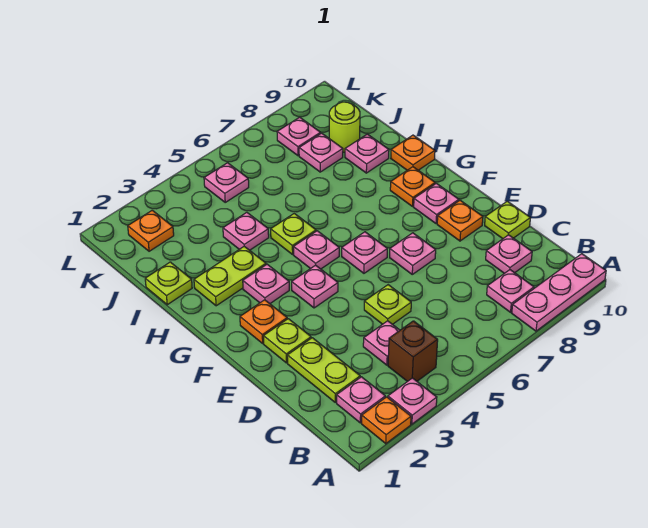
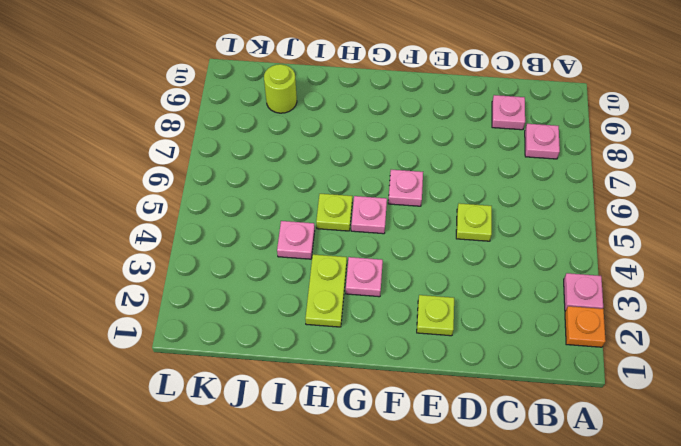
none -> pink 1x3 plate [512,254,606,331]
none -> pink 1x1 plate [337,377,385,423]
none -> brown 1x1 brick [388,321,438,382]
none -> lime 1x2 plate [287,338,360,402]

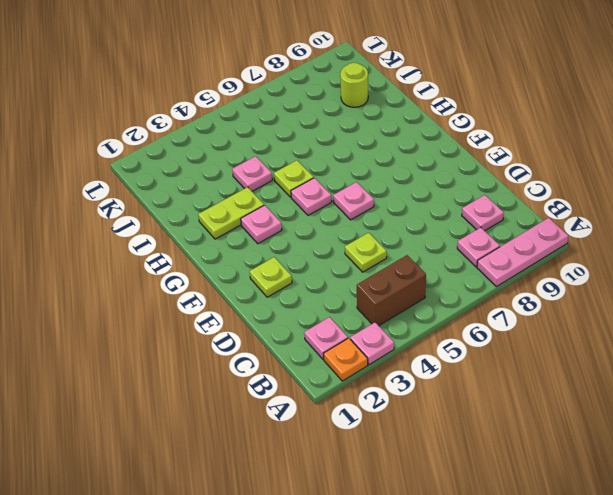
brown 1x2 brick [357,255,426,326] -> brown 1x1 brick [388,321,438,382]
none -> lime 1x2 plate [287,338,360,402]
none -> pink 1x1 plate [363,321,400,365]
none -> lime 1x1 plate [485,201,530,239]
none -> pink 1x1 plate [390,233,436,274]

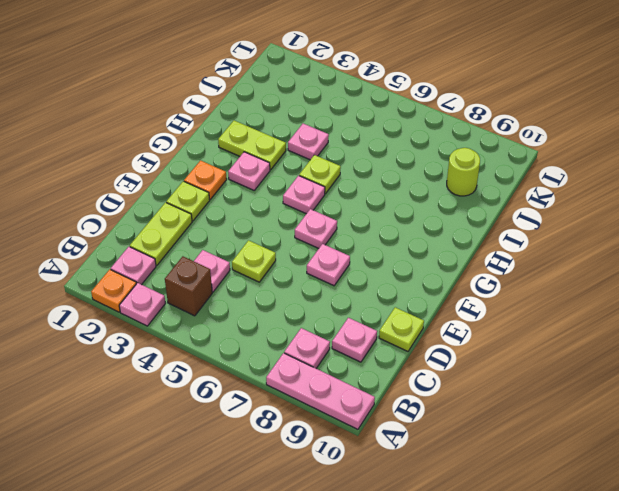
none -> orange 1x1 plate [437,200,483,241]
none -> pink 1x1 plate [292,265,338,308]
none -> pink 1x1 plate [414,183,459,224]
none -> orange 1x1 plate [390,167,435,206]

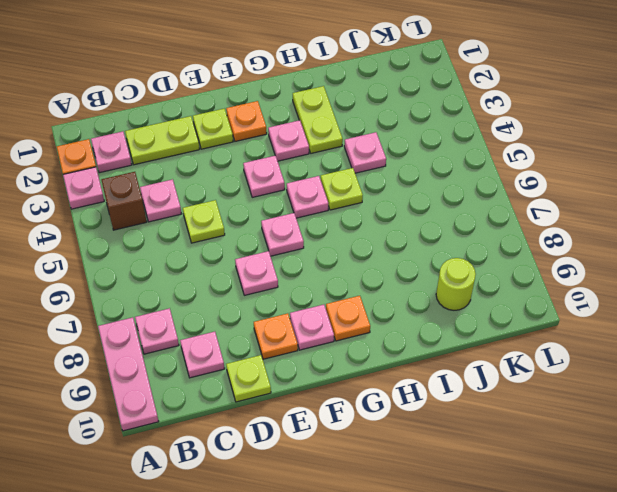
none -> orange 1x1 plate [391,135,435,170]
none -> lime 1x1 plate [145,262,192,305]
none -> pink 1x1 plate [345,134,389,173]
none -> pink 1x1 plate [299,133,343,172]

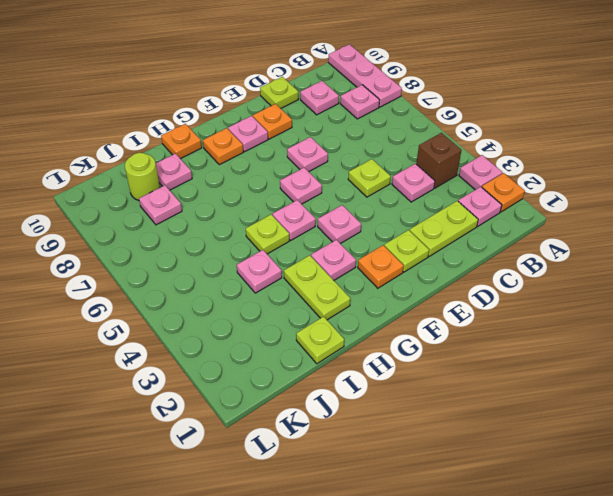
none -> orange 1x1 plate [128,210,174,251]
none -> pink 1x1 plate [204,163,249,202]
none -> pink 1x1 plate [277,117,321,156]

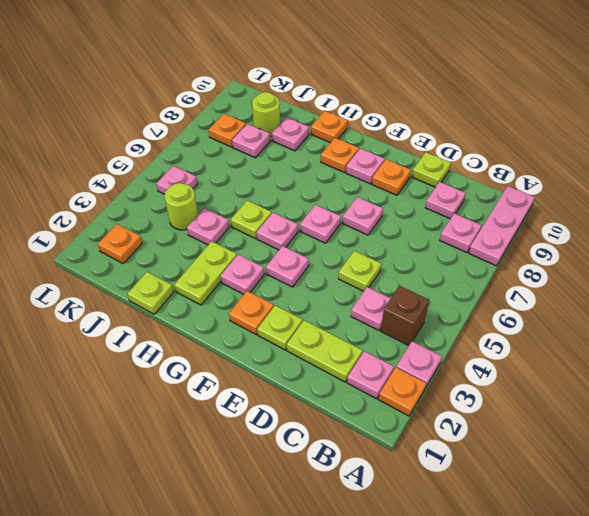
lime 1x1 round brick [164,183,198,230] -> none
orange 1x1 plate [209,114,246,147] -> pink 1x1 plate [277,117,321,156]

